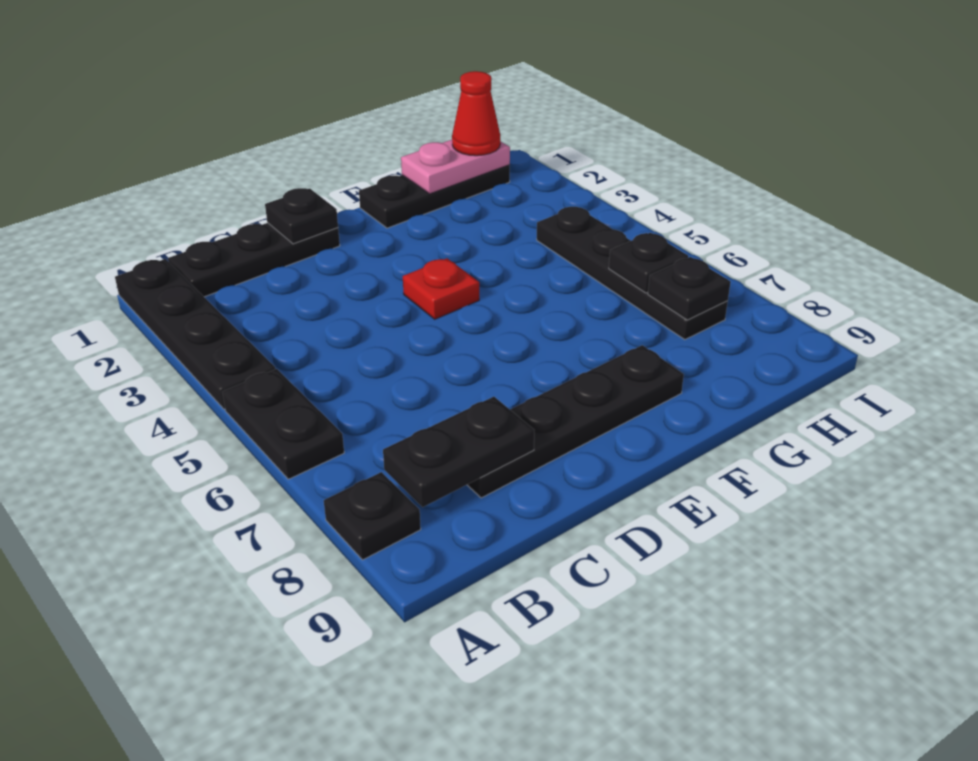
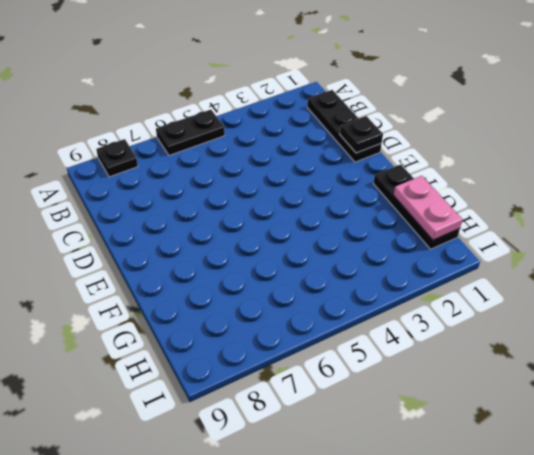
none -> black 1x4 plate [115,259,275,409]
none -> black 1x4 plate [467,345,684,498]
none -> red 1x1 plate [403,258,479,319]

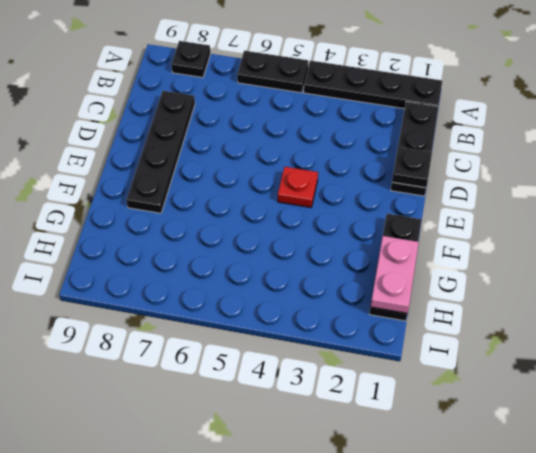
none -> black 1x4 plate [537,207,728,340]
none -> black 1x2 plate [383,397,534,507]
none -> black 1x1 plate [609,233,688,293]

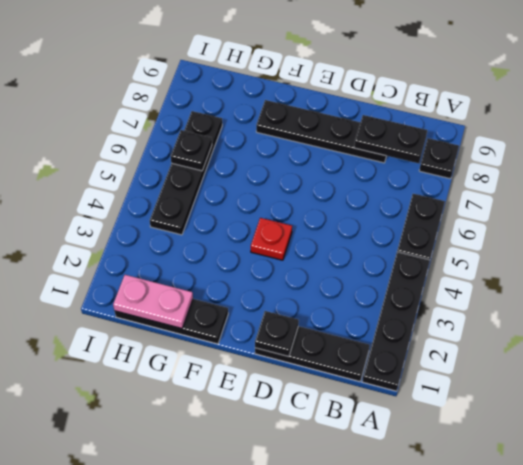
none -> black 1x1 plate [648,257,731,320]
none -> red 1x1 cone [452,71,500,156]

